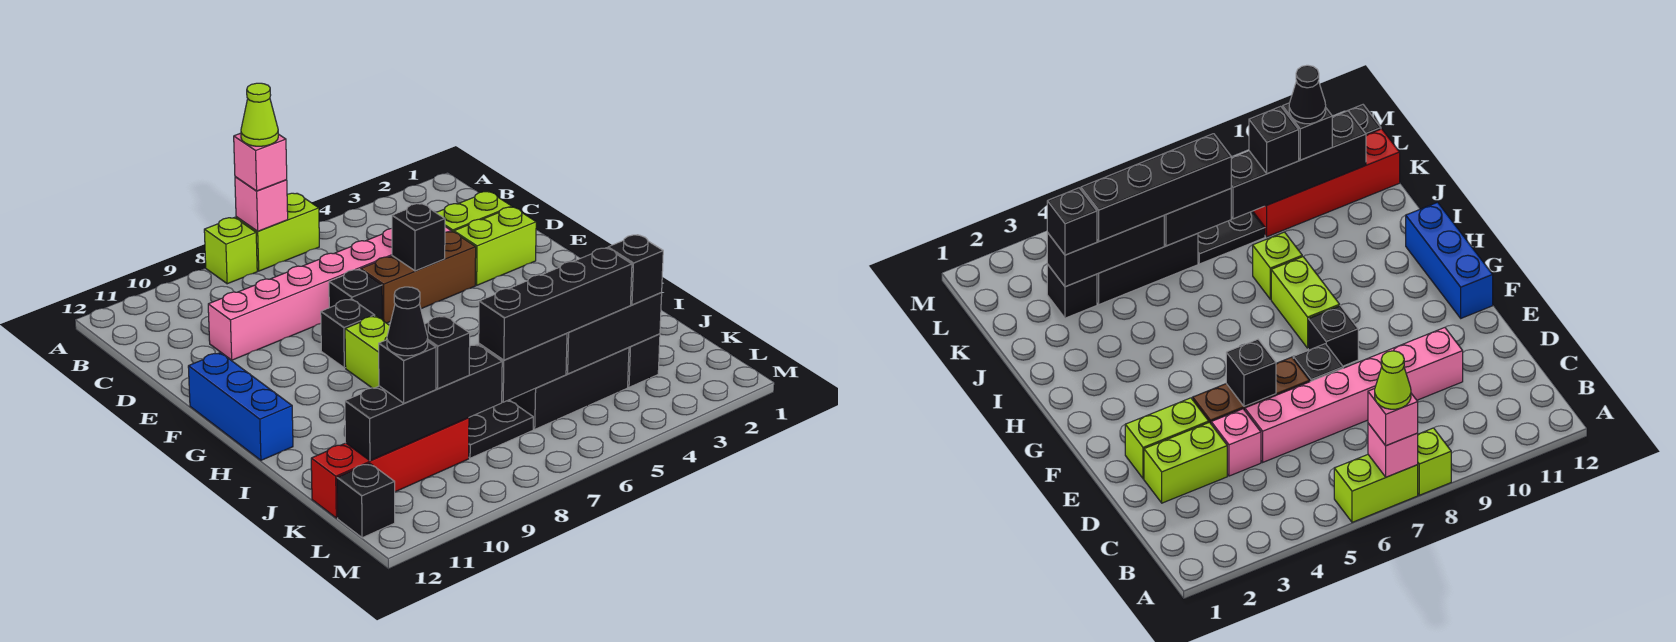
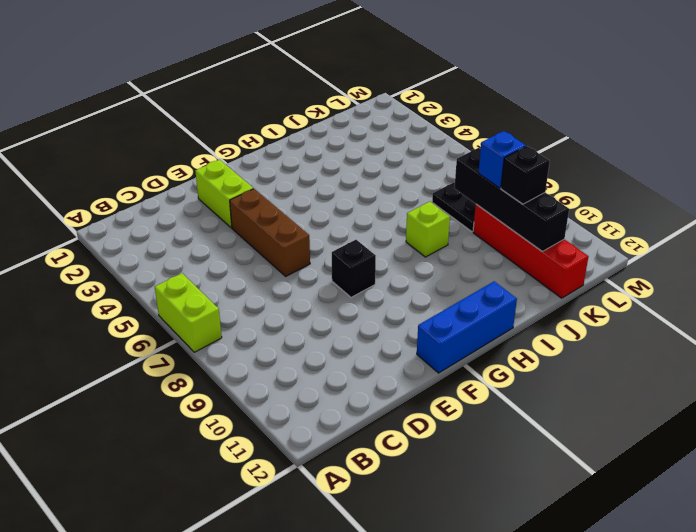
blue 1x1 brick [479,131,526,188] -> black 1x1 brick [425,316,470,389]
none -> lime 1x1 brick [204,218,257,284]
none -> lime 1x2 brick [436,191,512,232]
none -> pink 1x1 brick [1211,409,1261,476]

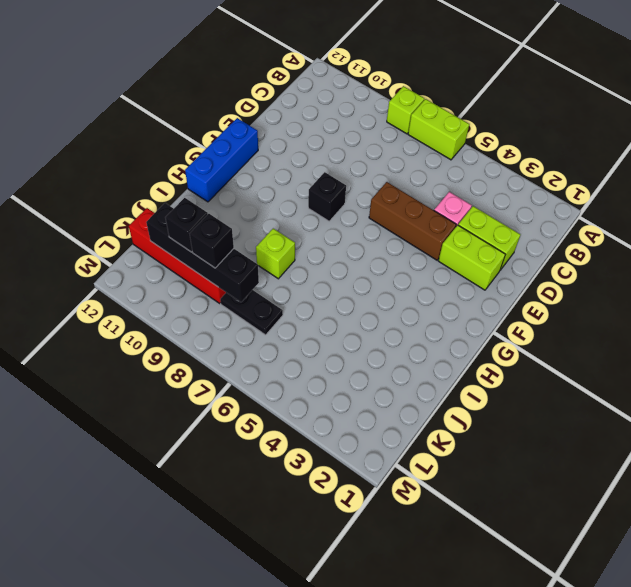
none -> pink 1x6 brick [208,229,392,360]
none -> black 1x1 brick [329,269,382,319]
none -> lime 1x2 brick [345,316,390,388]

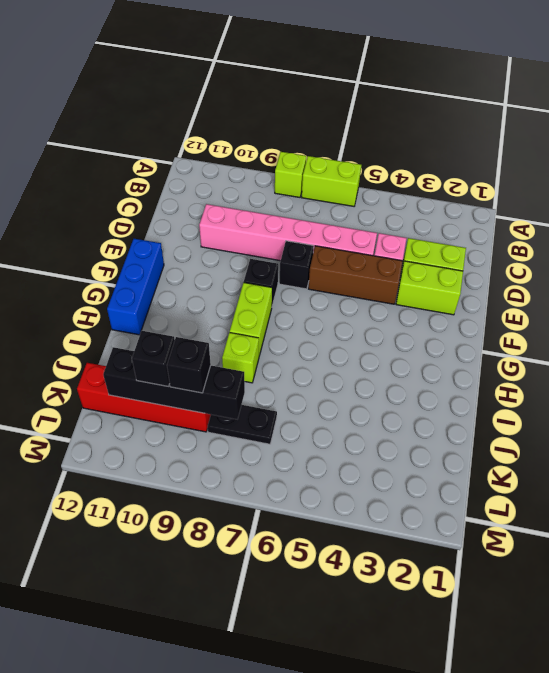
none -> black 1x1 brick [628,334,660,387]
none -> black 1x3 brick [510,348,629,429]
none -> black 1x1 brick [337,463,395,538]

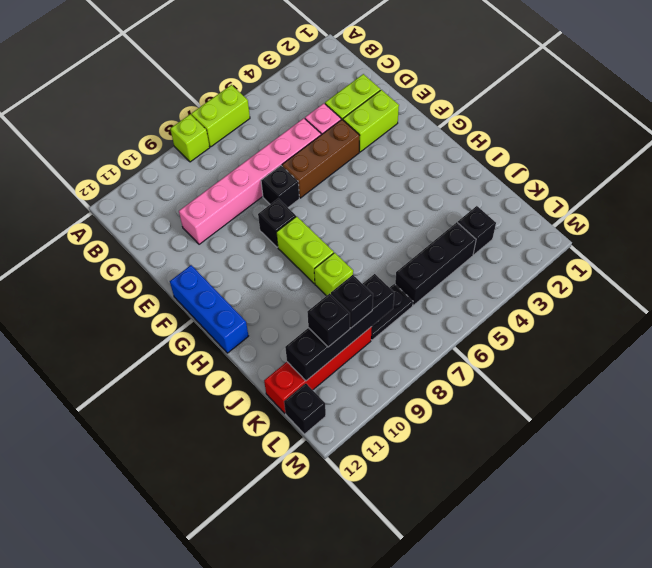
none -> pink 1x1 brick [235,177,288,231]
none -> black 1x1 brick [392,203,445,271]
none -> black 1x3 brick [566,293,662,374]

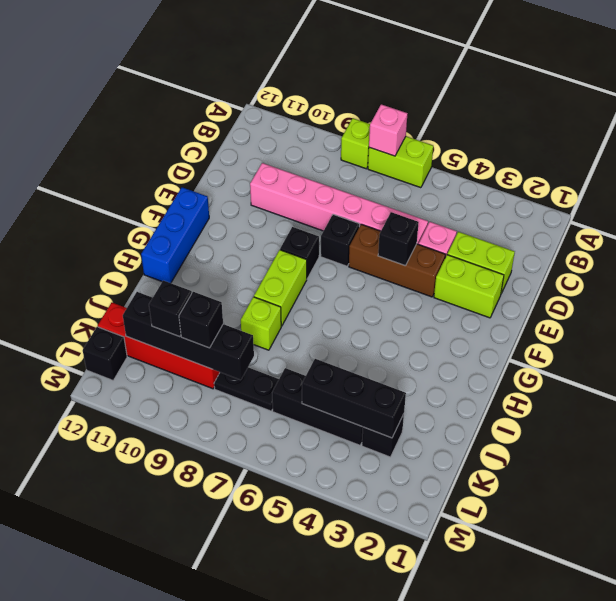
none -> black 1x2 brick [479,333,567,402]
none -> pink 1x1 brick [234,133,287,191]
none -> black 1x1 brick [608,235,663,305]

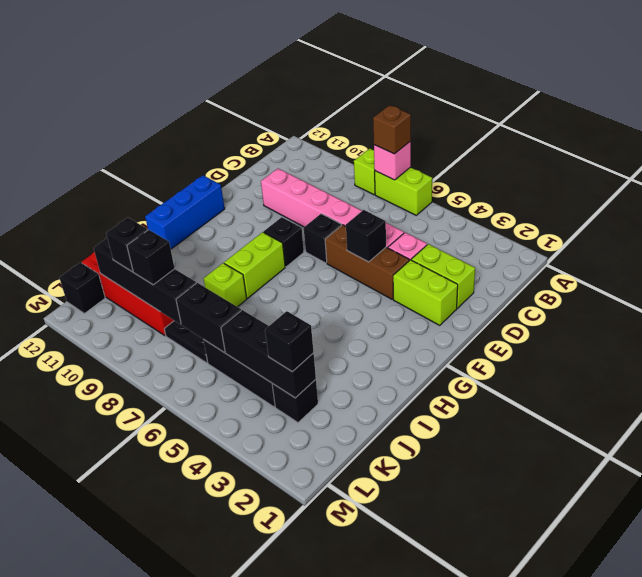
brown 1x1 brick [373,105,411,154] -> pink 1x1 brick [234,133,287,191]
none -> black 1x4 brick [479,248,632,360]
none -> lime 1x1 cone [241,83,278,146]
none -> black 1x1 cone [387,287,428,356]

